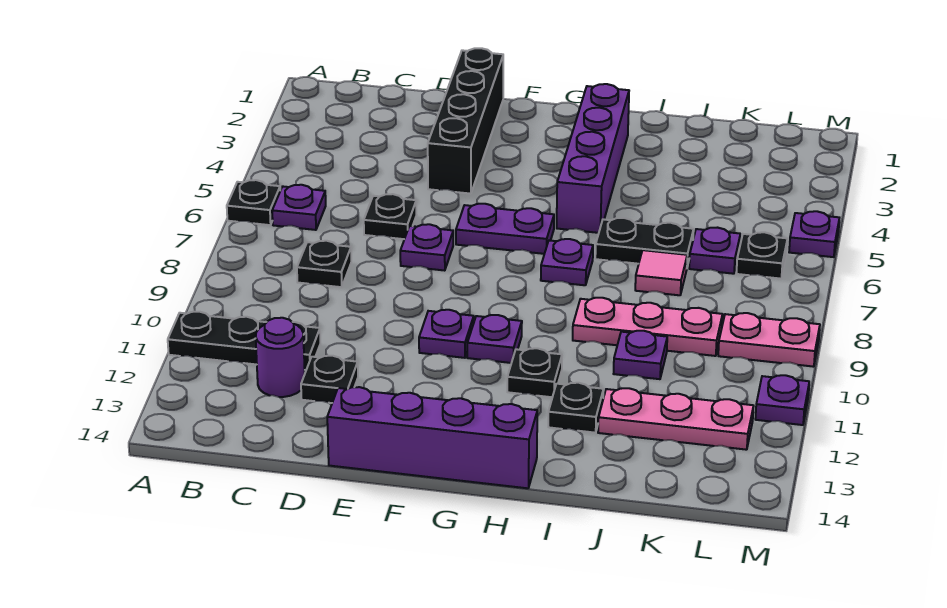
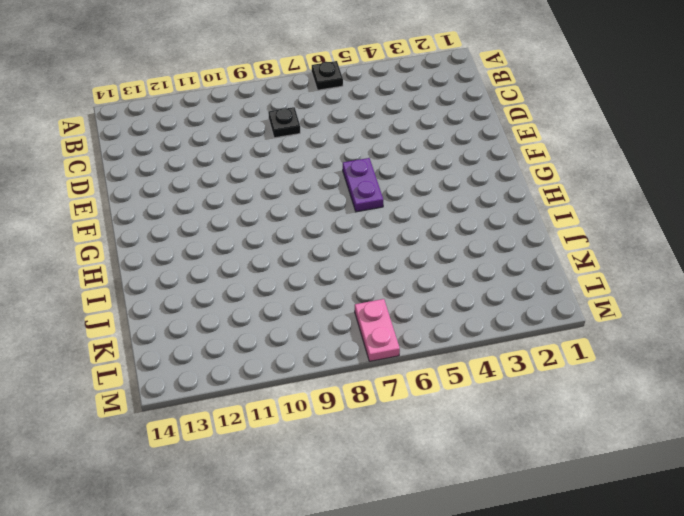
pink 1x2 plate [355,299,400,361] -> pink 1x2 plate moved to [718,313,820,367]
none -> black 1x3 plate [168,312,320,370]
none -> purple 1x1 plate [272,185,326,230]
none -> purple 1x1 round brick [256,318,305,397]

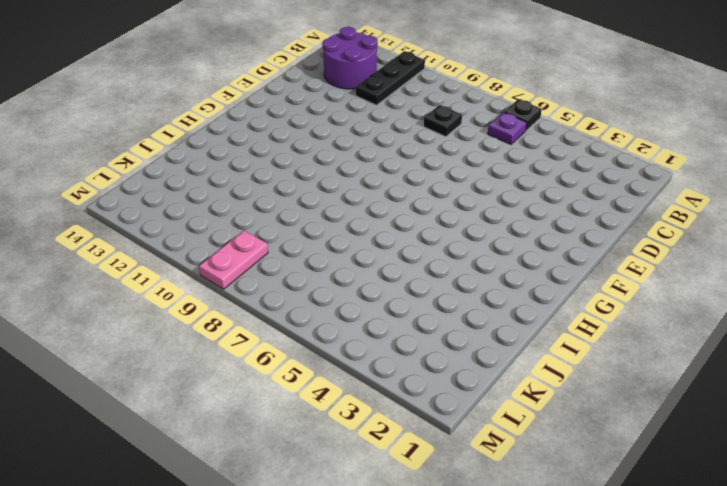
purple 2x2 round brick [322,27,378,89] -> purple 1x1 round brick [256,318,305,397]
none -> black 1x1 plate [364,194,416,239]
none -> black 1x1 plate [301,356,358,403]
none -> black 1x4 brick [428,48,503,194]

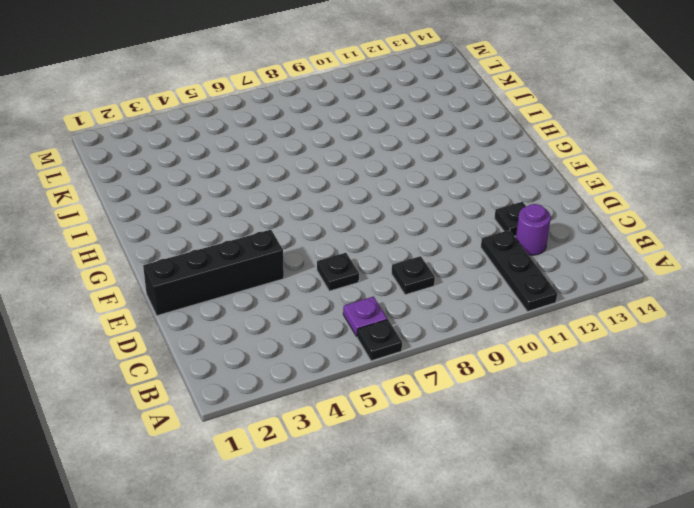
none -> purple 1x1 plate [400,224,453,271]
none -> purple 1x4 brick [327,387,537,488]
none -> purple 1x2 plate [456,204,554,254]

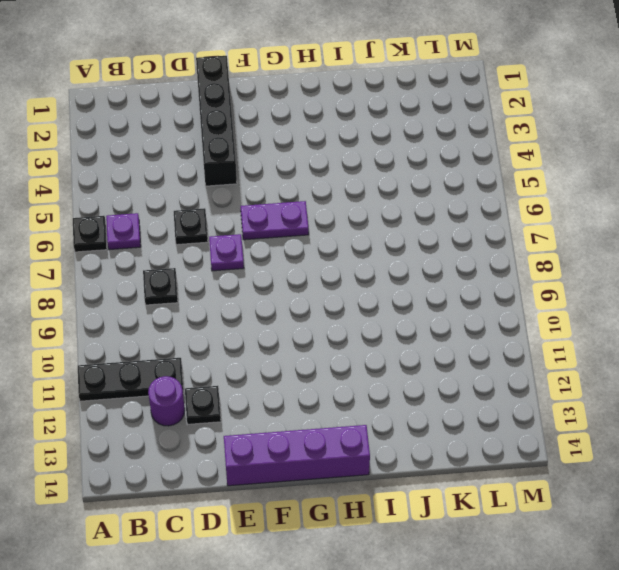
none -> purple 1x1 plate [419,310,474,358]
none -> purple 1x1 plate [467,315,522,363]
none -> purple 1x4 brick [557,84,629,233]

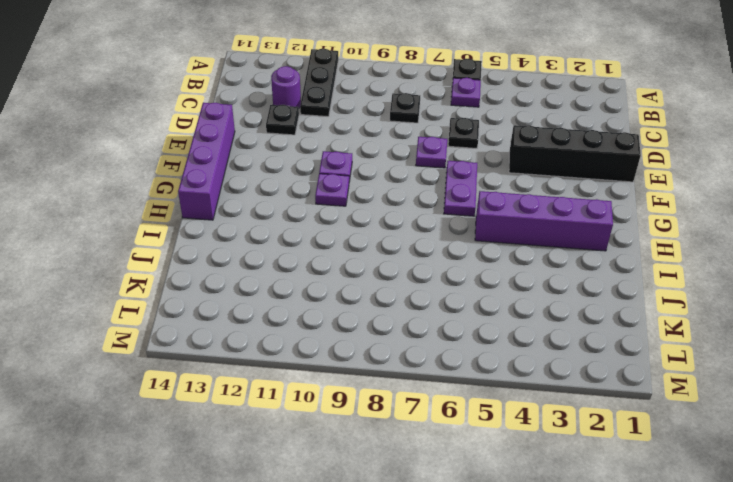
none -> purple 1x1 plate [541,239,593,285]
none -> black 1x1 plate [507,348,562,397]
none -> black 1x2 plate [595,218,694,267]

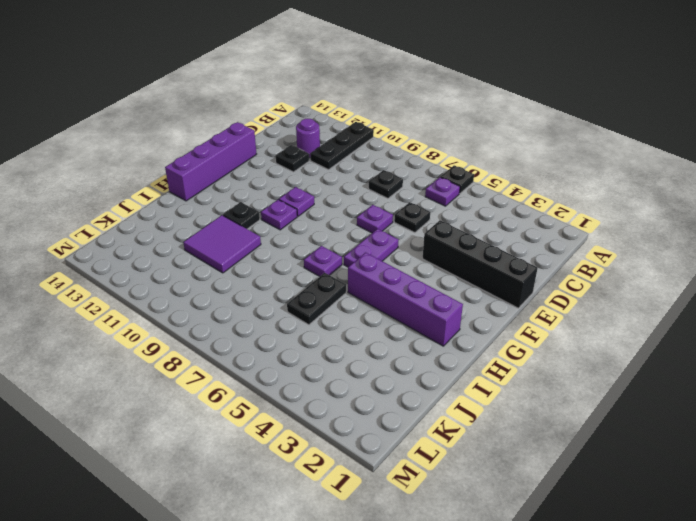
purple 2x2 tile [183,215,261,273] -> purple 1x1 plate [614,331,667,379]
none -> pink 1x3 plate [573,298,723,356]
none -> black 1x1 plate [548,383,604,433]
none -> pink 1x1 tile [635,250,687,295]

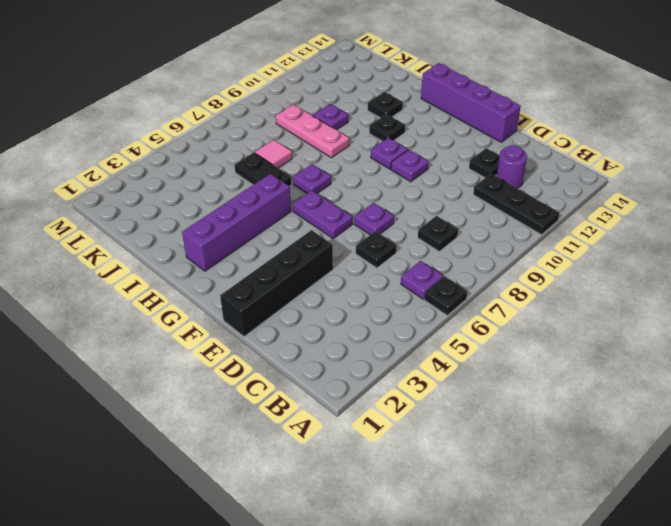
none -> pink 1x3 plate [598,388,754,450]
none -> purple 1x1 plate [689,228,740,274]
none -> black 1x1 plate [736,232,787,279]

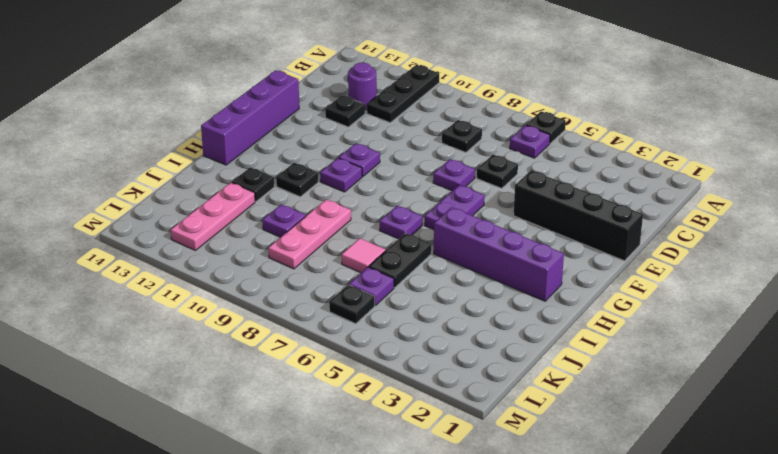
none -> pink 1x2 plate [718,313,820,367]
none -> purple 1x1 plate [789,211,839,257]
none -> purple 1x1 plate [755,375,809,425]

